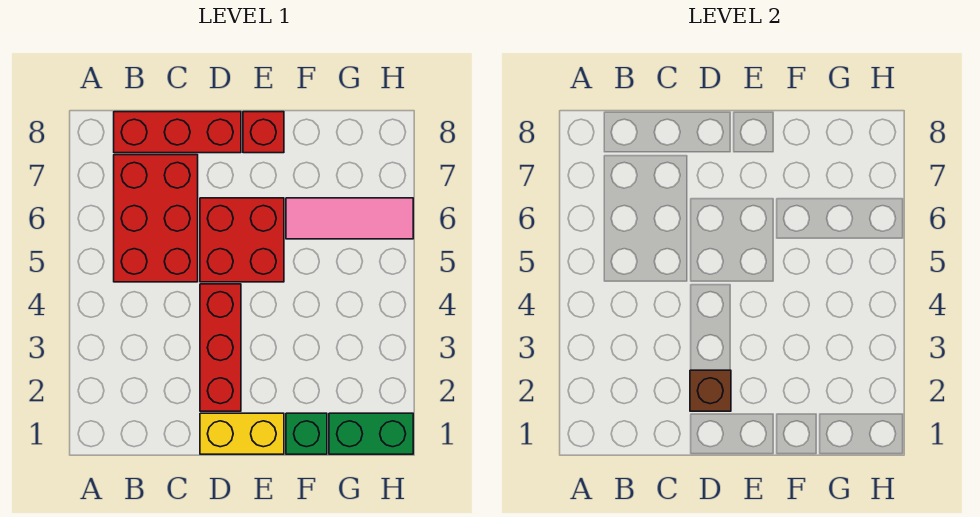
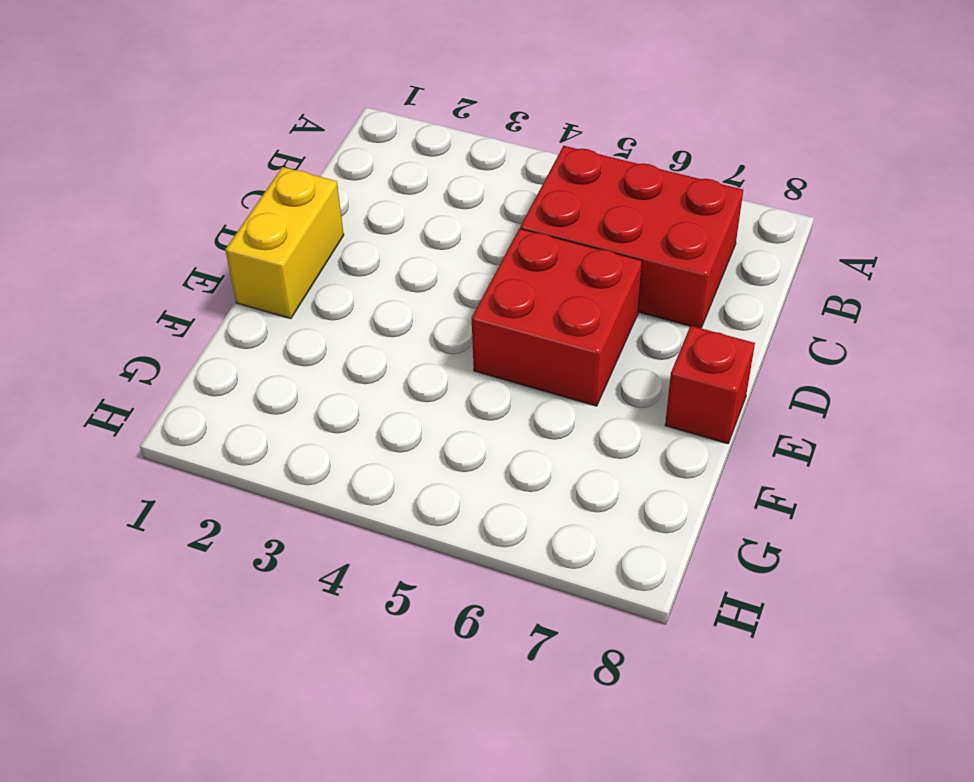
none -> red 1x3 brick [114,112,241,153]
none -> red 1x3 brick [200,284,241,411]

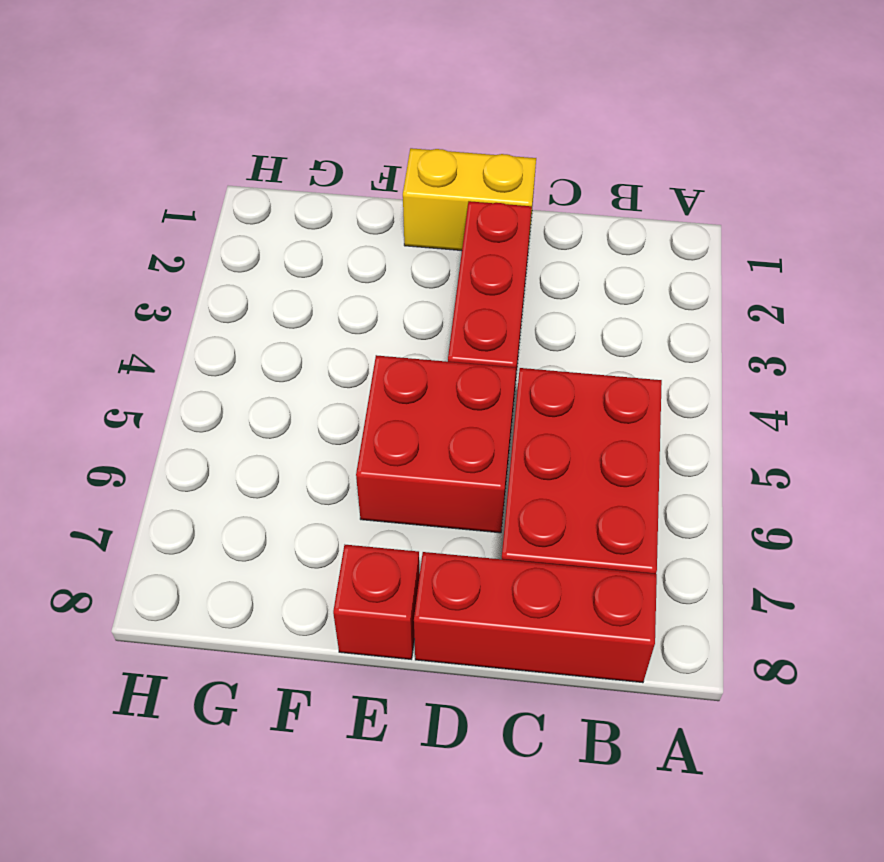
none -> green 1x1 brick [286,413,327,454]
none -> pink 1x3 tile [286,198,413,239]

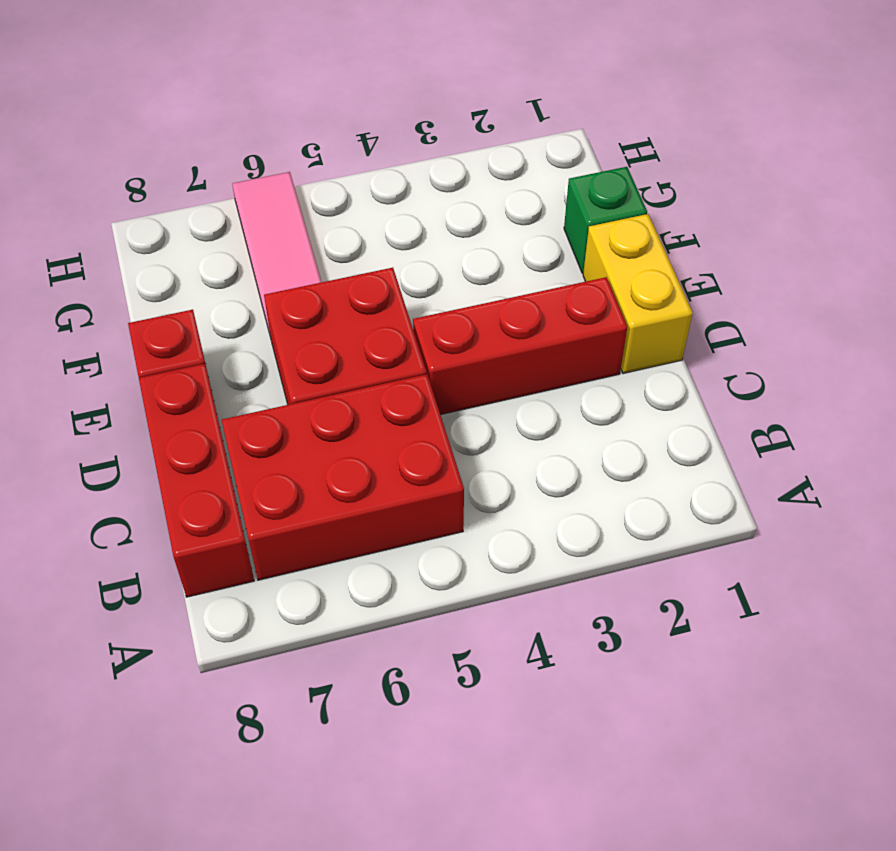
none -> green 1x2 brick [329,413,413,454]
none -> brown 1x1 brick [690,370,731,411]

